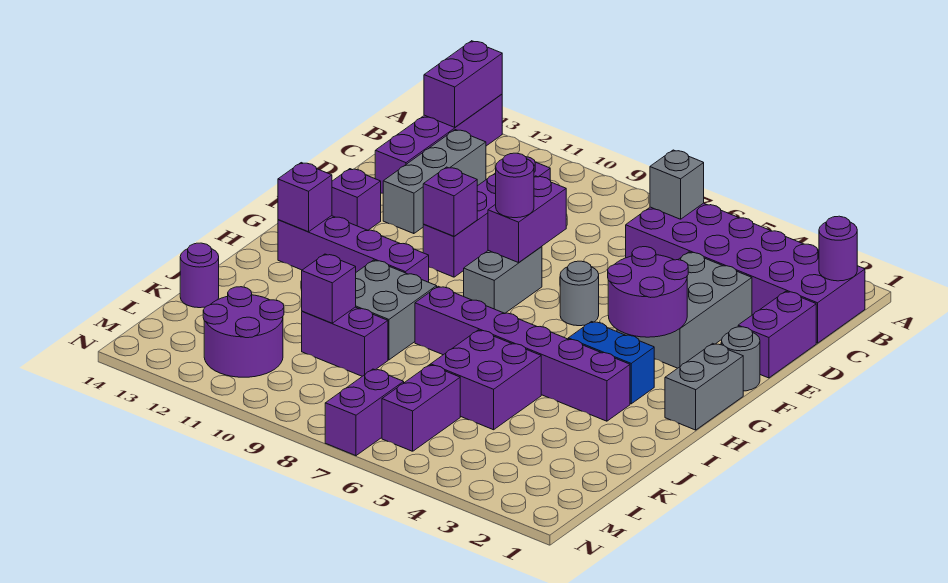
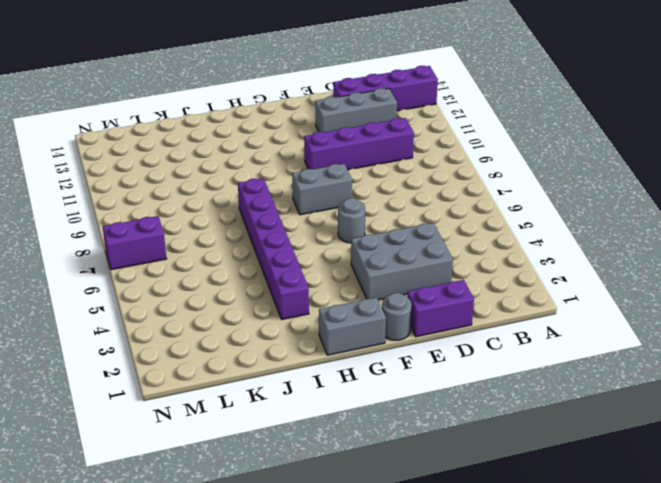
none -> purple 2x6 brick [626,203,865,343]
none -> purple 1x1 brick [332,169,381,230]
none -> blue 1x2 brick [568,322,654,404]
none -> purple 1x4 brick [278,216,429,282]

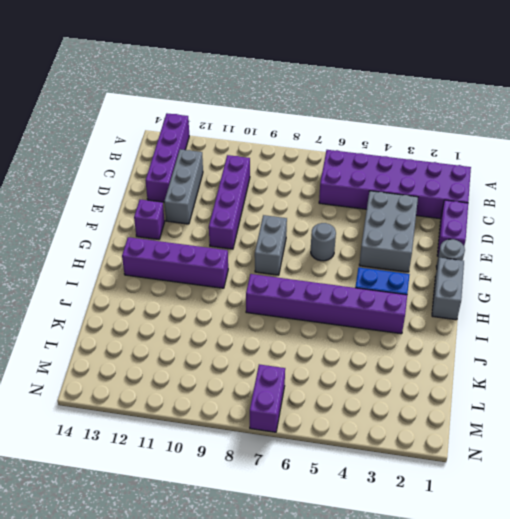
none -> grey 2x2 brick [356,260,437,360]
none -> purple 2x2 brick [431,330,541,430]
none -> purple 1x2 brick [302,307,388,376]
none -> purple 1x1 round brick [180,243,219,308]

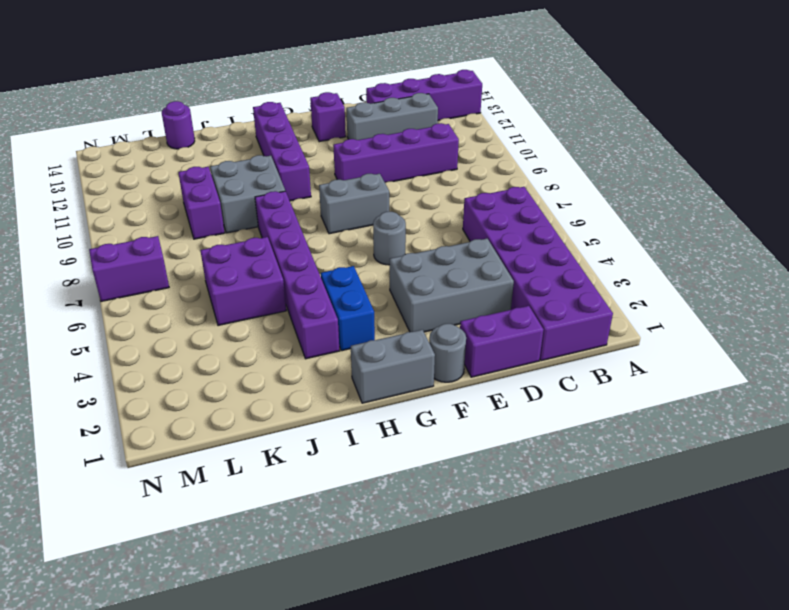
none -> purple 1x2 brick [382,365,460,451]
none -> purple 2x2 round brick [203,287,284,377]
none -> purple 1x2 brick [424,41,502,127]
none -> purple 1x1 round brick [819,216,857,281]

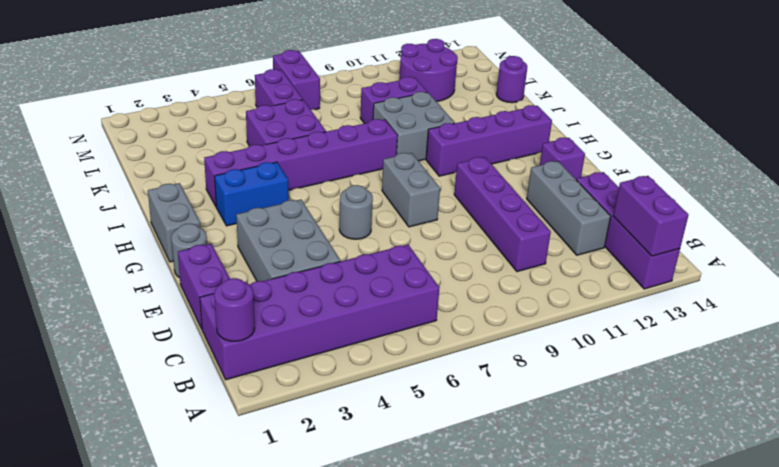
none -> grey 1x1 brick [650,150,704,219]
none -> purple 1x2 brick [488,176,566,263]
none -> purple 2x2 round brick [608,247,688,337]
none -> purple 1x1 brick [423,167,477,236]

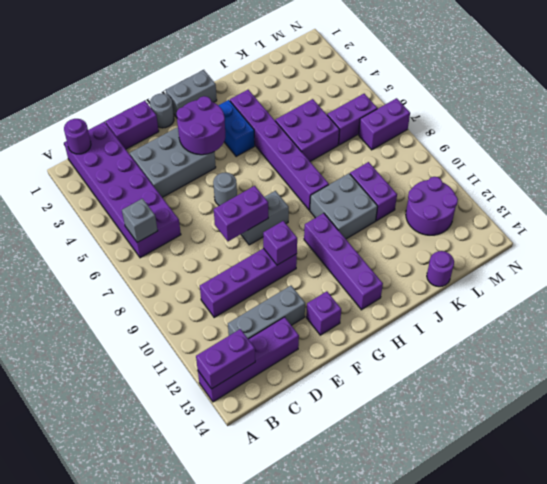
none -> purple 1x1 brick [278,163,332,232]
none -> purple 1x1 brick [302,254,356,323]
none -> purple 1x1 round brick [496,153,534,218]

